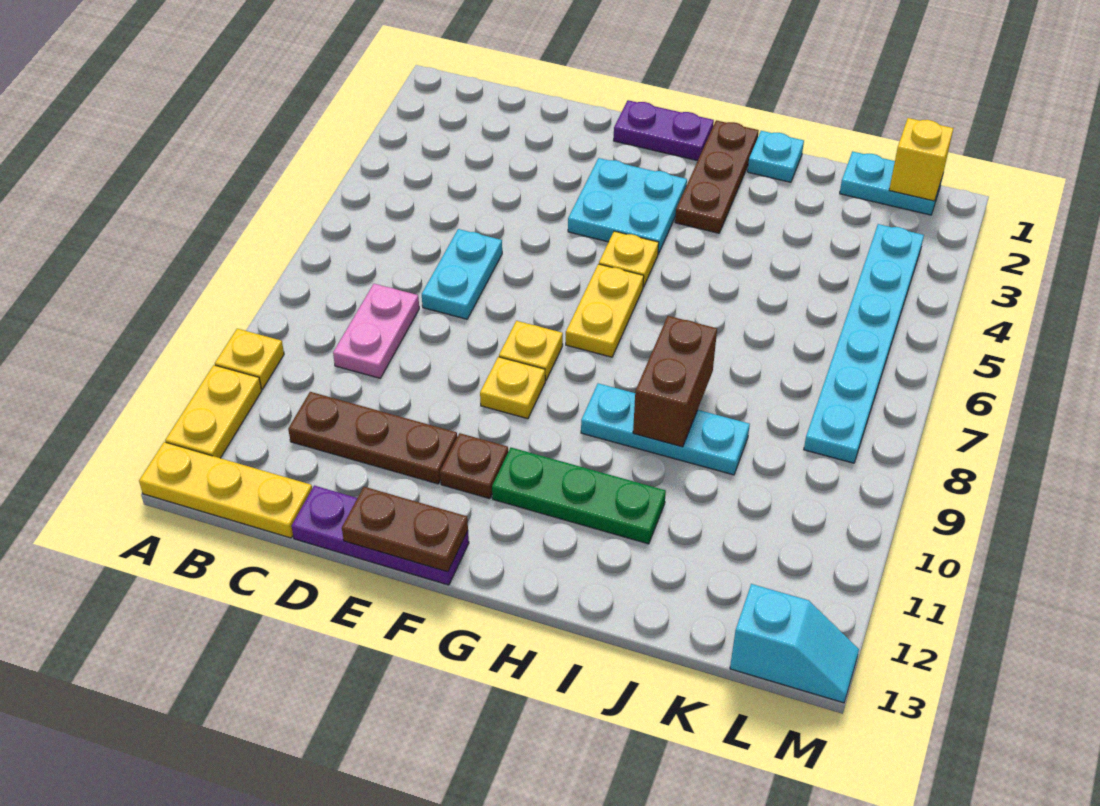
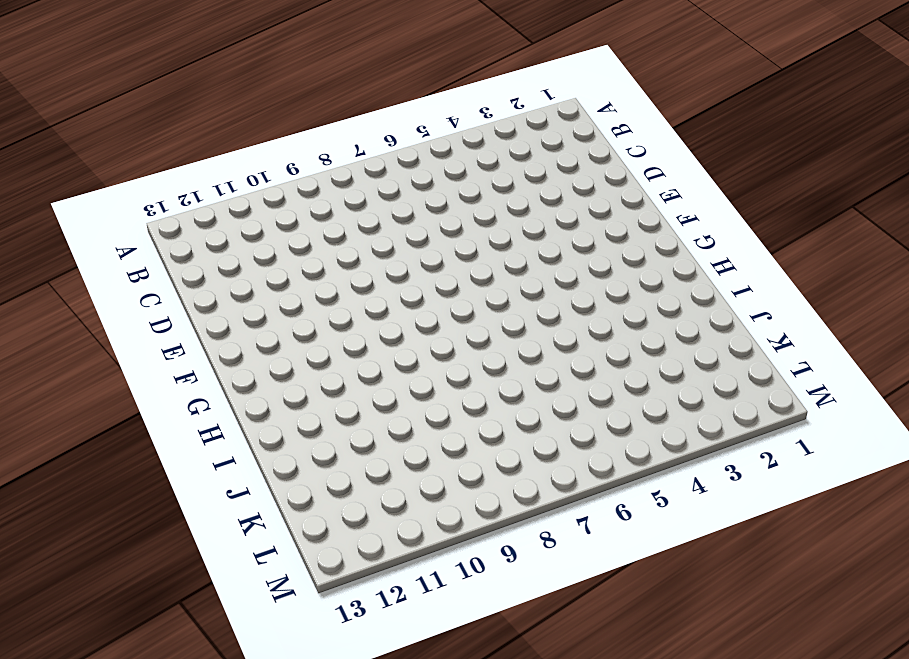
none -> yellow 1x1 plate [215,329,284,389]
none -> yellow 1x2 plate [165,365,262,458]
none -> yellow 1x3 plate [139,442,312,538]

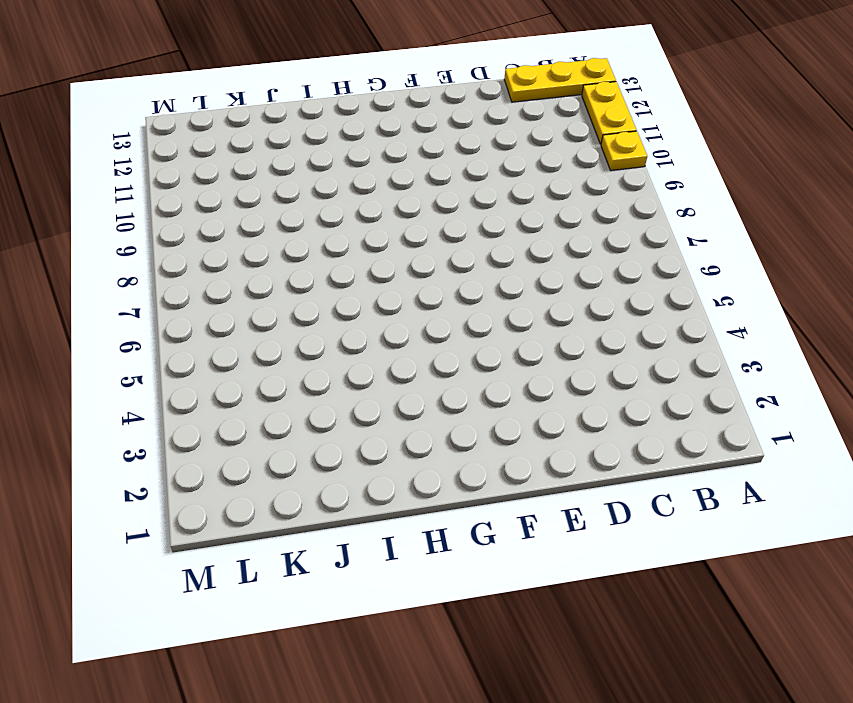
none -> pink 1x2 plate [333,284,419,378]
none -> brown 1x3 plate [288,392,457,484]
none -> cyan 1x2 plate [422,229,502,319]

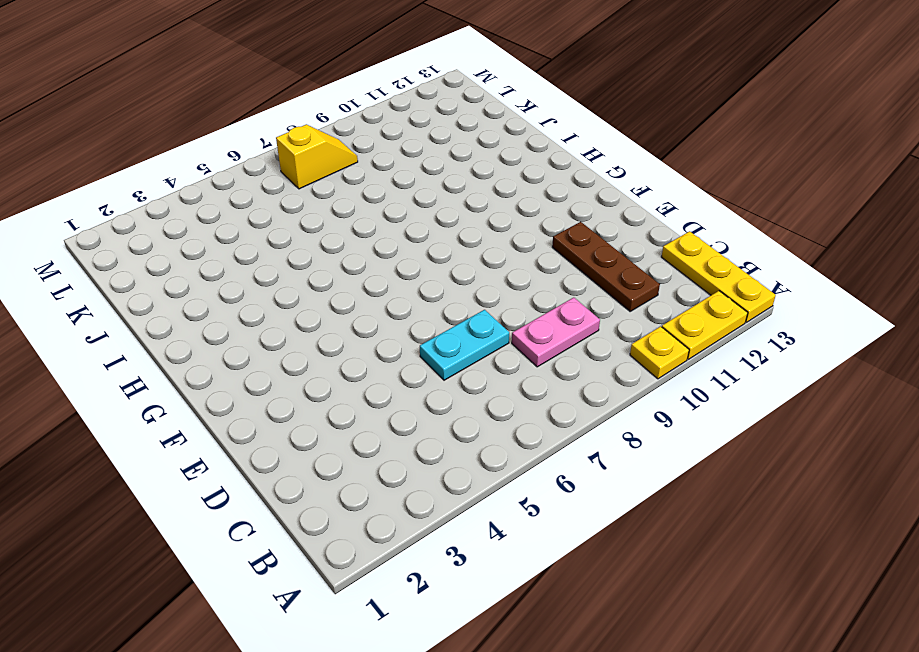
yellow 1x2 slope [276,124,358,189] -> cyan 1x6 plate [804,224,924,463]
none -> purple 1x3 plate [292,486,469,585]
none -> purple 1x2 plate [614,100,714,161]
none -> cyan 2x2 plate [568,158,687,254]

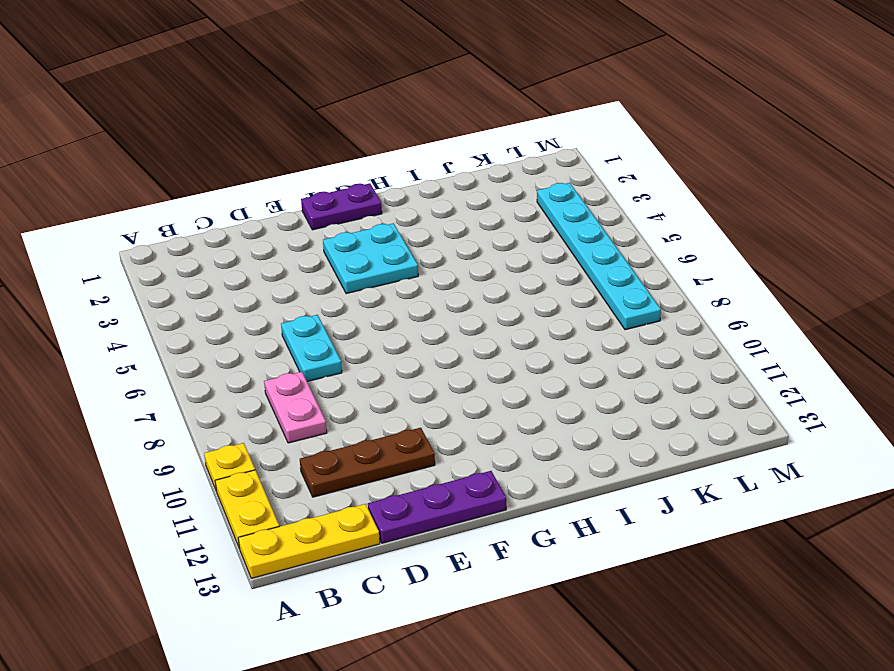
none -> yellow 1x1 plate [499,321,563,381]
none -> yellow 1x1 plate [480,357,545,419]
none -> brown 1x1 plate [440,433,508,499]

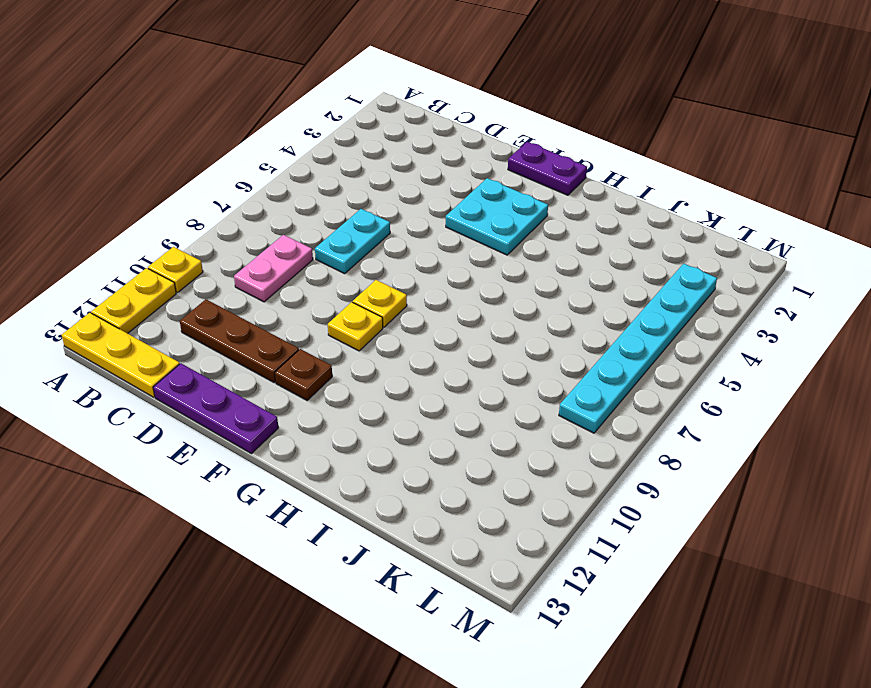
none -> yellow 1x1 plate [599,231,659,287]
none -> yellow 1x2 plate [566,264,644,357]
none -> green 1x3 plate [492,448,666,544]

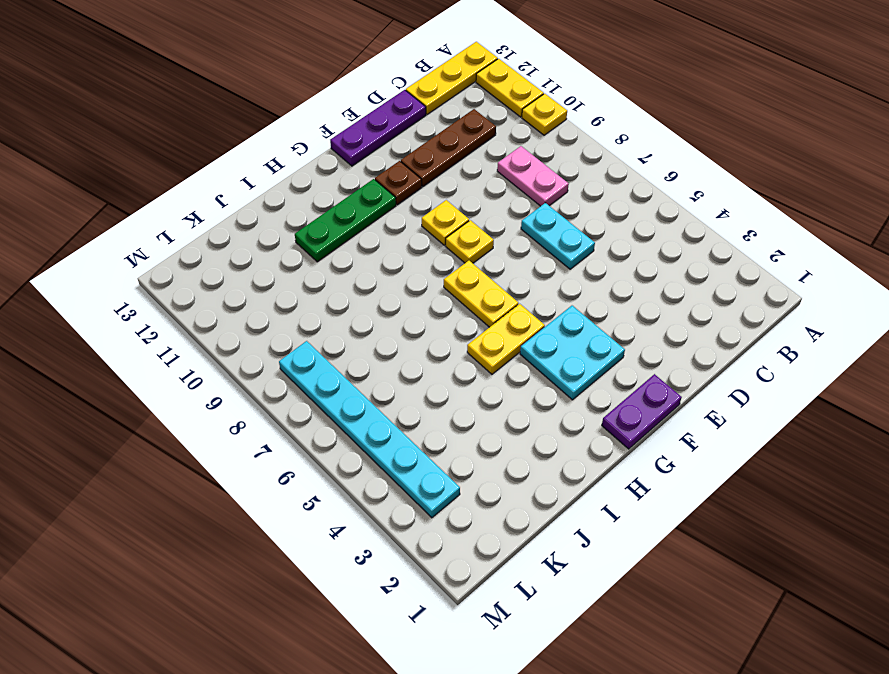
yellow 1x2 plate [467,304,545,374] -> yellow 1x1 plate [599,231,659,287]
none -> brown 1x3 plate [675,120,759,233]
none -> cyan 1x3 plate [581,383,750,475]
none -> cyan 1x1 plate [748,131,804,182]

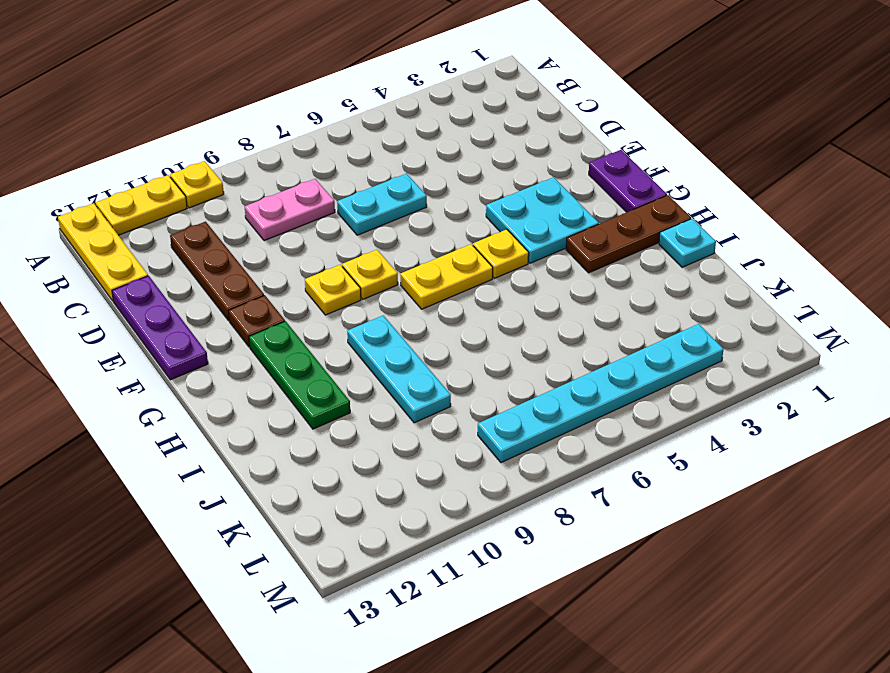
none -> cyan 1x2 plate [840,151,943,215]
none -> cyan 1x2 slope [730,584,859,703]
none -> brown 1x2 plate [342,487,468,572]

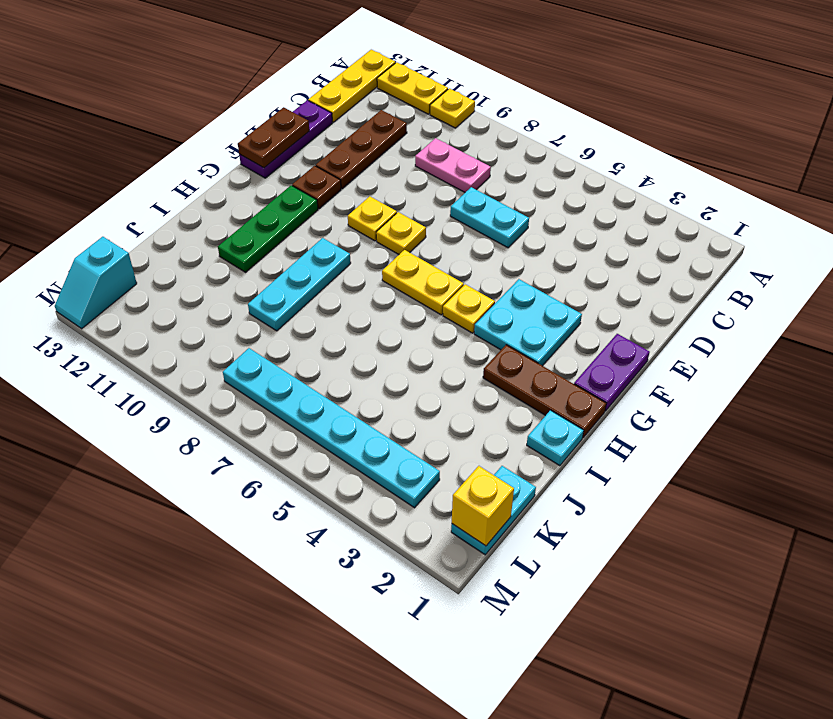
none -> brown 1x2 brick [633,316,717,447]

